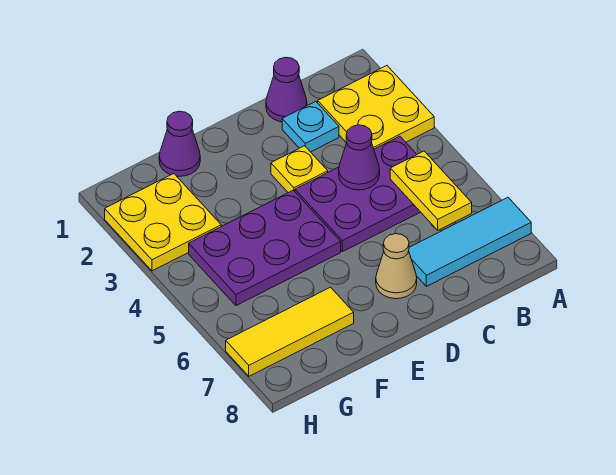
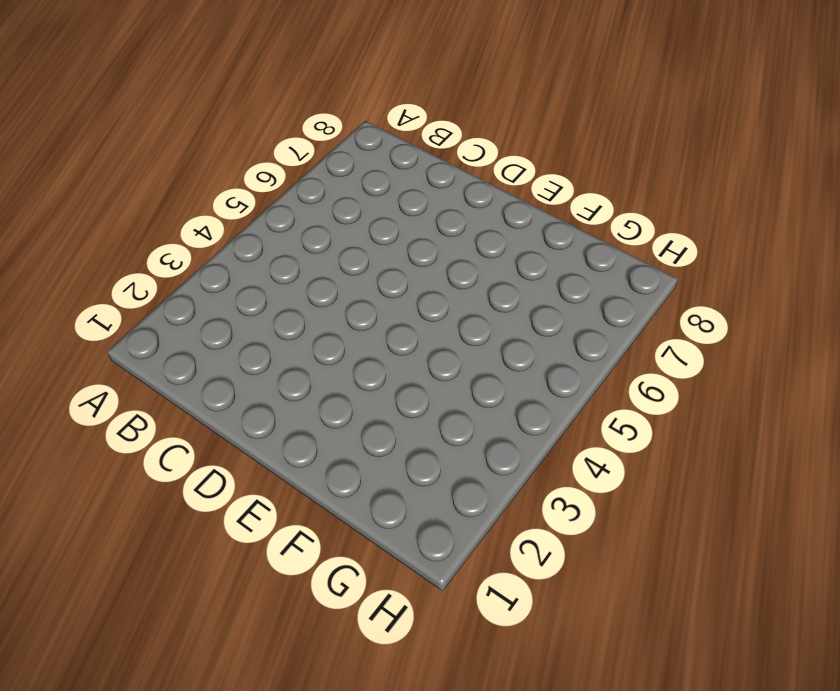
none -> yellow 2x2 plate [318,66,434,149]
none -> cyan 1x3 tile [409,198,531,286]
none -> purple 2x3 plate [295,136,420,252]

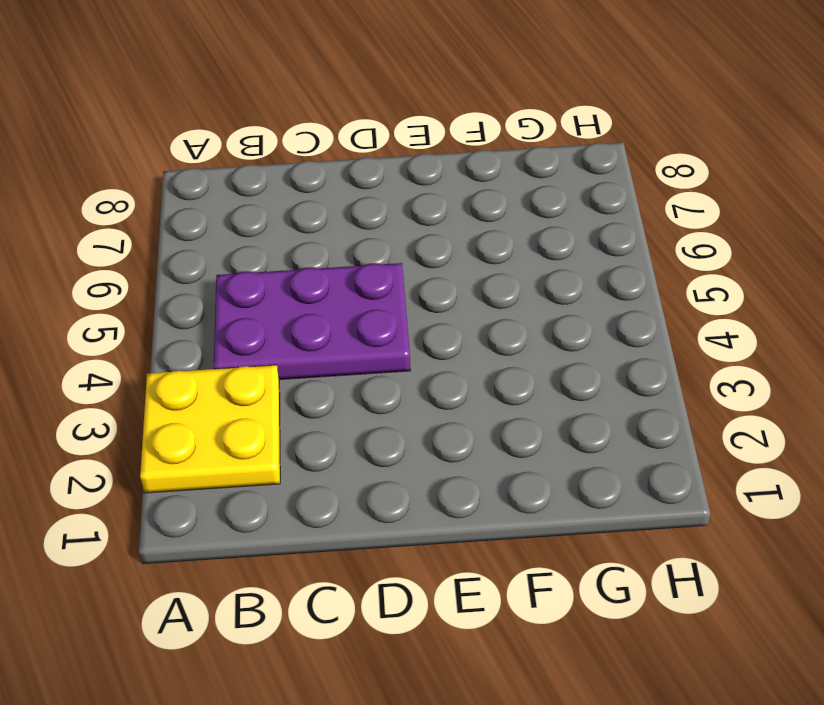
none -> cyan 1x3 tile [409,198,531,286]
none -> purple 1x1 cone [266,57,307,122]
none -> cyan 1x1 plate [282,102,339,152]

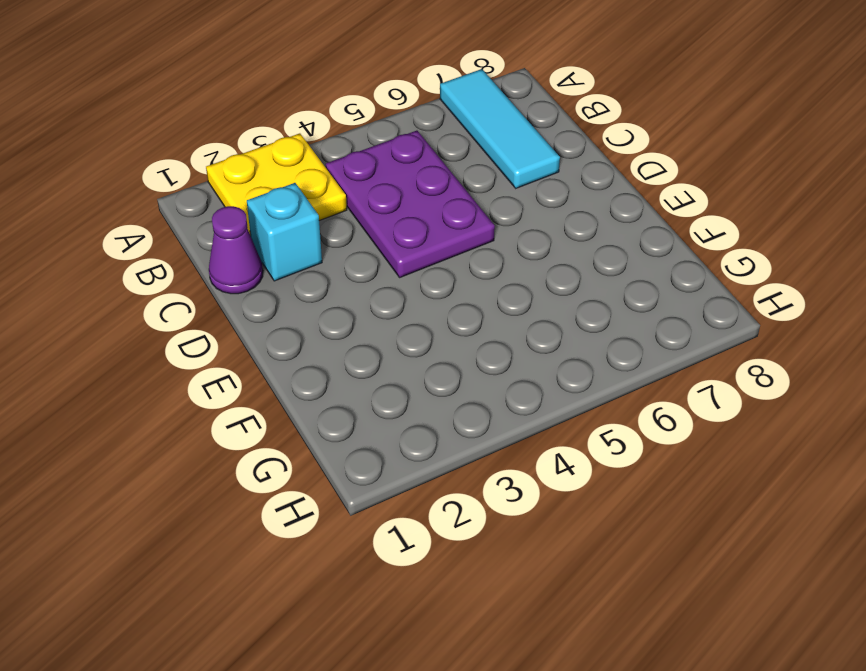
cyan 1x1 brick [247,183,322,281] -> cyan 1x1 plate [282,102,339,152]
none -> yellow 1x1 plate [271,146,328,193]
none -> tan 1x1 cone [376,234,417,299]
none -> purple 2x3 plate [189,190,341,306]

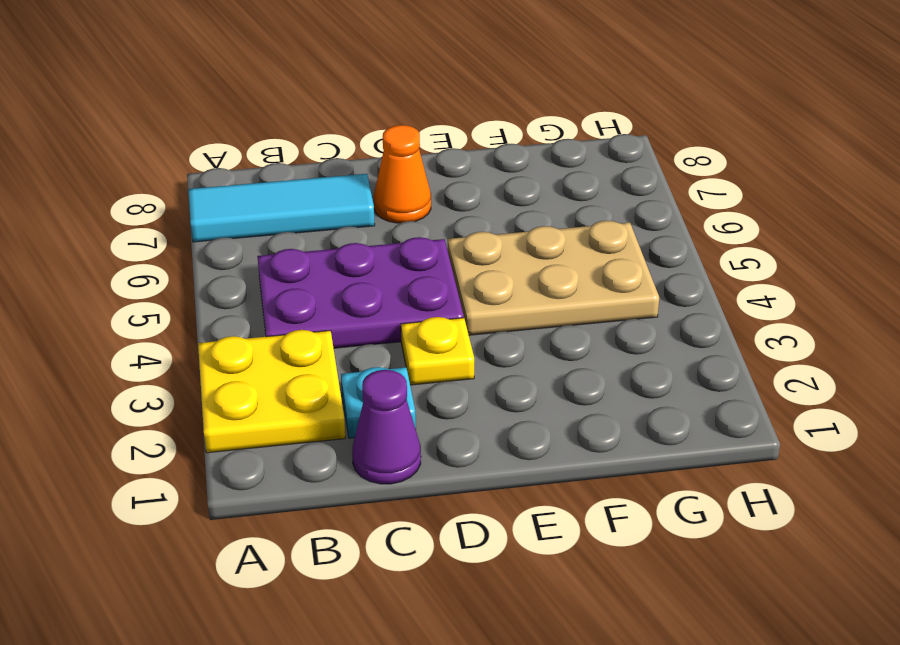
orange 1x1 cone [374,125,431,223] -> tan 1x1 cone [376,234,417,299]
tan 2x3 plate [448,221,659,335] -> purple 2x3 plate [189,190,341,306]
none -> purple 1x1 cone [159,111,200,176]
none -> yellow 1x3 tile [226,287,354,376]
none -> yellow 2x2 plate [105,174,221,271]

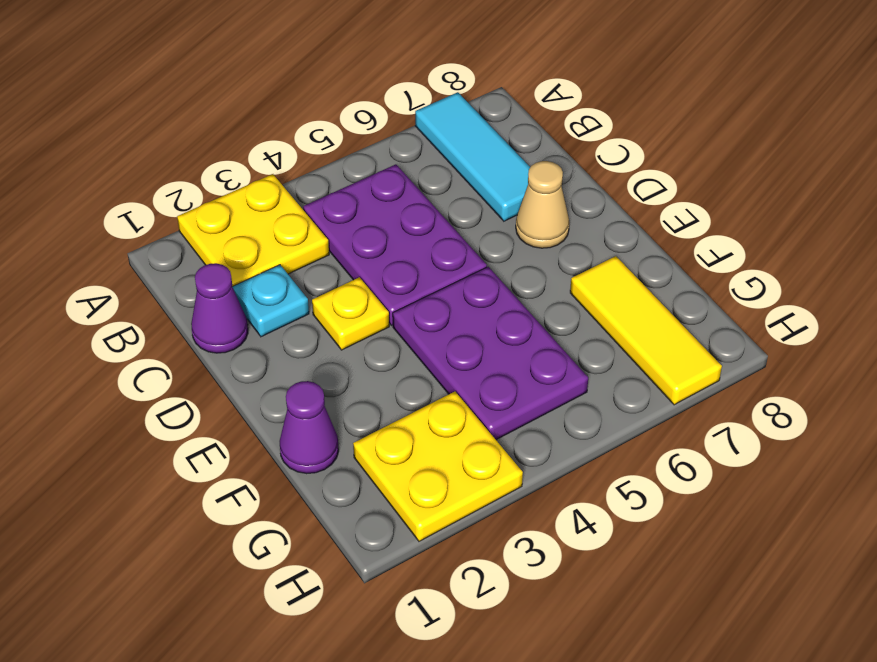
none -> yellow 1x2 plate [390,151,472,230]
none -> purple 1x1 cone [339,125,380,190]

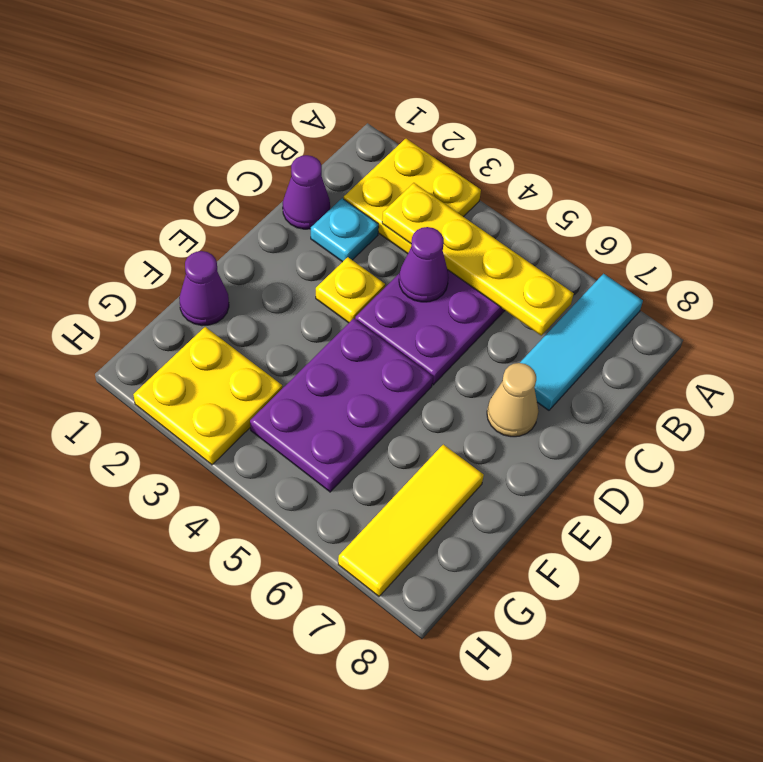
yellow 1x4 plate [382,183,574,335] -> yellow 1x2 plate [390,151,472,230]

